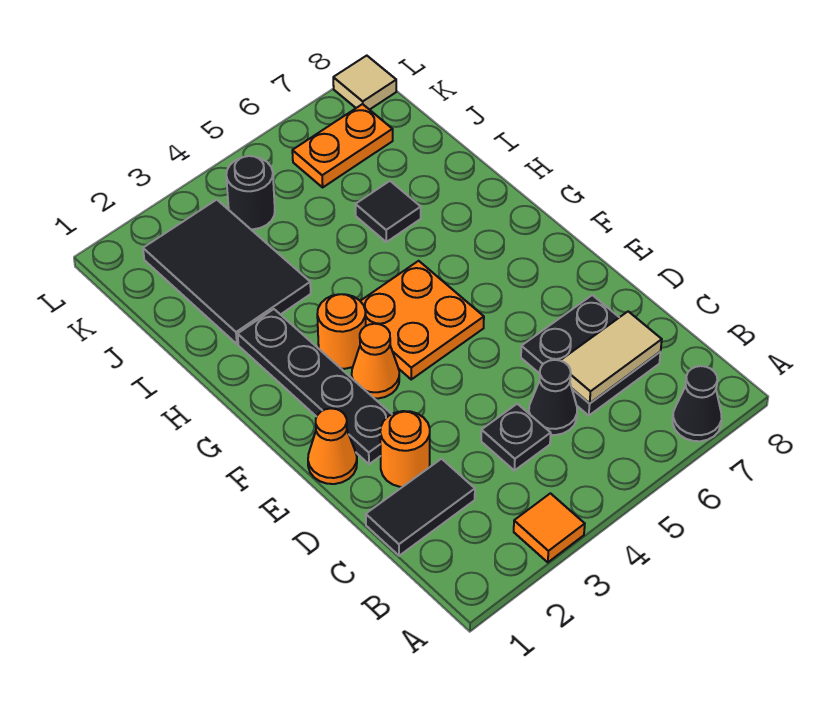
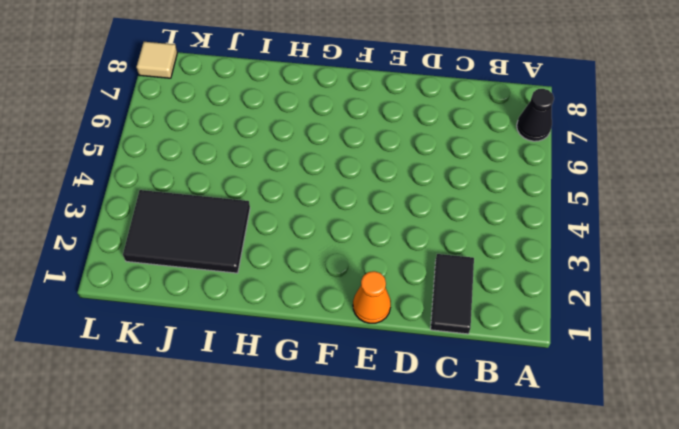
none -> orange 1x1 tile [514,493,585,562]
none -> black 1x1 plate [481,404,551,471]
none -> black 1x1 cone [529,360,577,435]

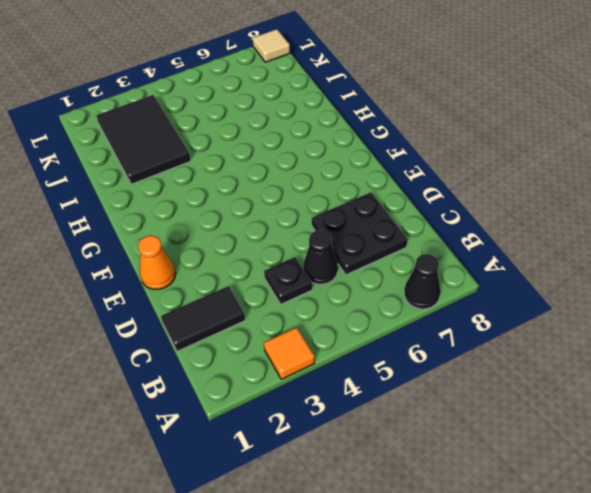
none -> orange 1x1 round brick [380,411,430,487]
none -> black 1x4 plate [238,309,392,464]
none -> orange 1x1 cone [352,324,399,399]

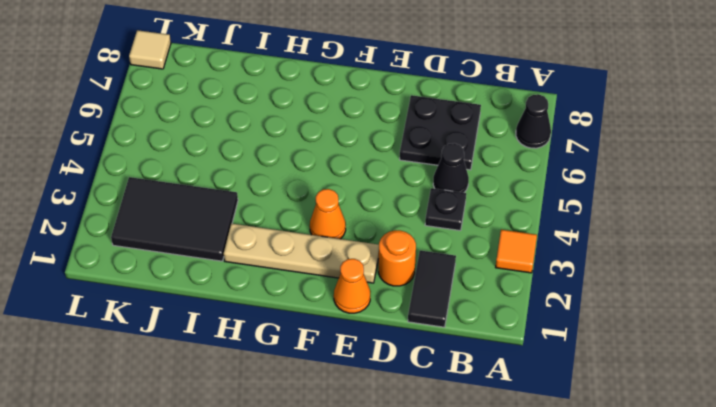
tan 1x4 plate [224,223,379,283] -> black 1x4 plate [238,309,392,464]
none -> orange 2x2 plate [361,261,484,379]
none -> orange 1x1 round brick [317,294,366,369]
none -> black 1x1 tile [356,181,421,242]

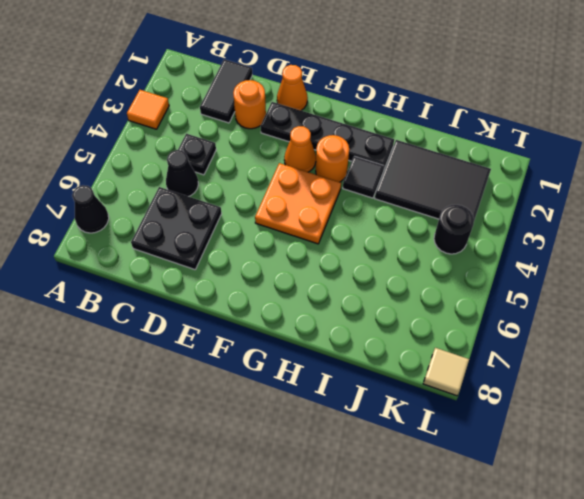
black 1x1 tile [343,156,384,198] -> black 1x1 tile moved to [356,181,421,242]
none -> orange 1x2 plate [292,104,393,187]
none -> tan 1x2 tile [560,311,662,403]

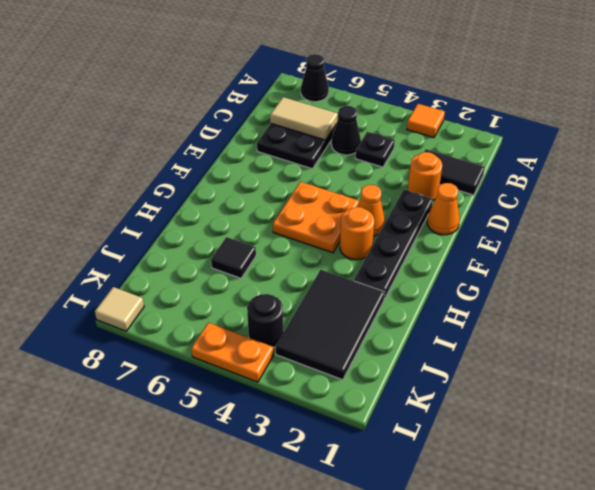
orange 1x2 plate [191,323,273,382] -> orange 1x2 plate moved to [292,104,393,187]

